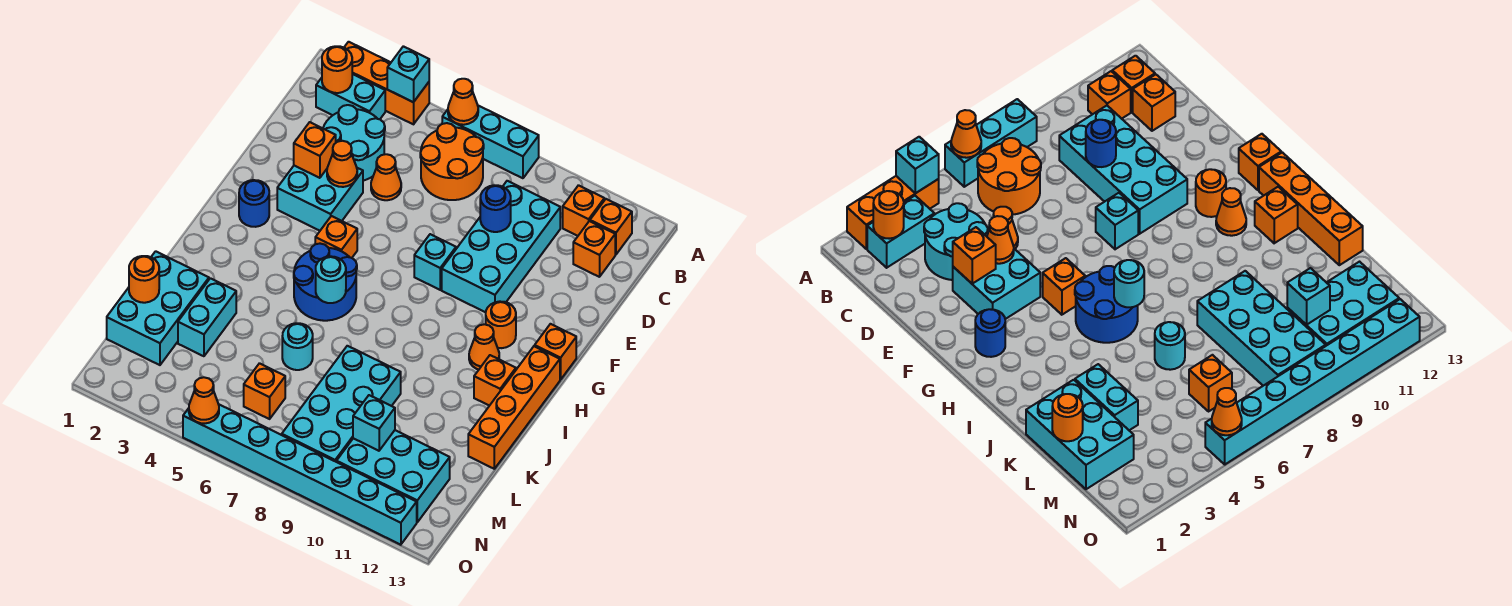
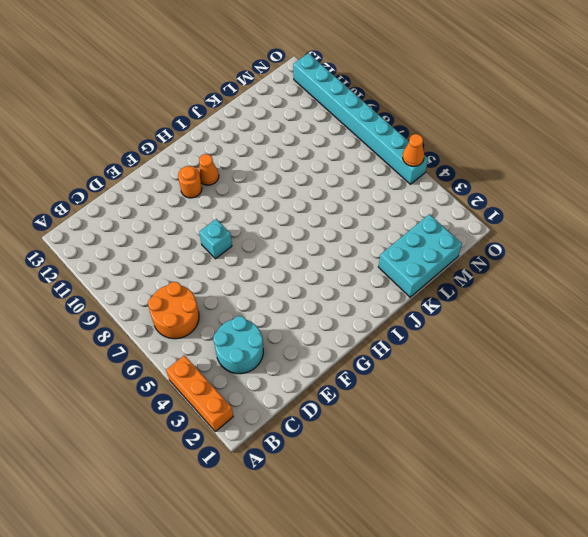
none -> cyan 1x3 brick [442,106,539,178]
none -> cyan 1x2 brick [316,74,385,119]
none -> orange 1x1 brick [563,185,604,236]
none -> orange 1x1 brick [590,199,632,255]

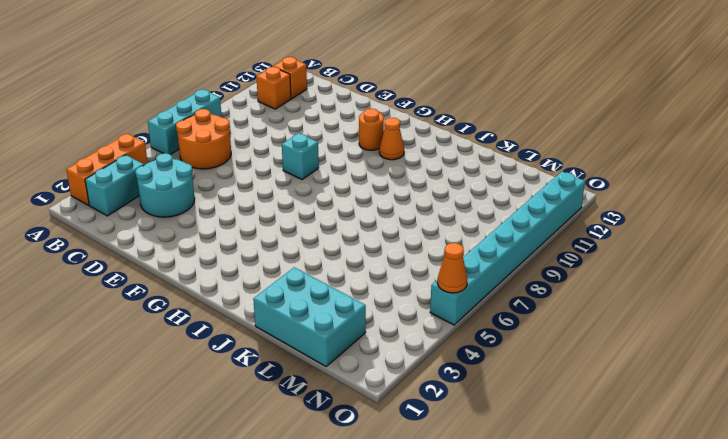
none -> cyan 2x4 brick [442,181,560,312]
none -> orange 1x1 brick [573,221,615,277]
none -> orange 1x1 cone [371,154,401,200]
none -> cyan 2x2 brick [277,166,363,231]

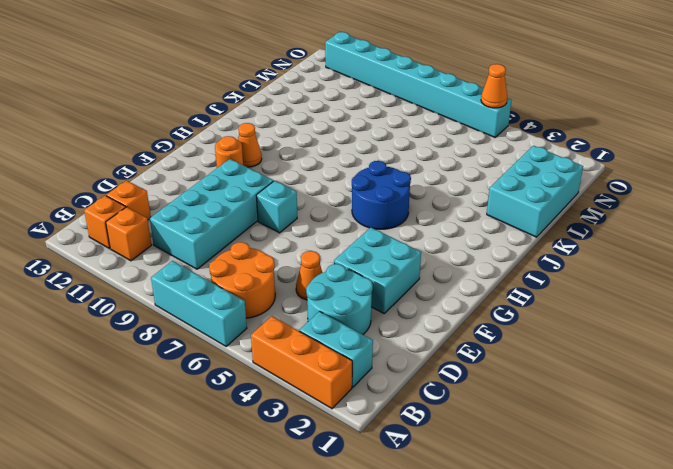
none -> blue 1x1 round brick [239,180,269,227]
none -> orange 1x1 brick [315,216,357,258]
none -> orange 1x1 brick [535,324,576,380]
none -> orange 1x4 brick [468,346,560,469]

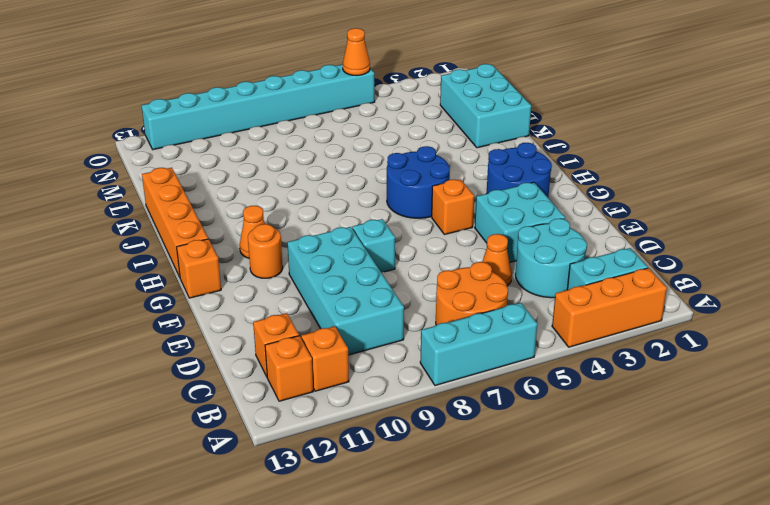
blue 2x2 round brick [487,143,552,197] -> blue 1x1 round brick [239,180,269,227]
none -> orange 1x1 brick [474,355,516,406]
none -> cyan 1x2 brick [178,278,236,356]
none -> cyan 1x1 round brick [282,323,313,370]
none -> cyan 2x4 brick [282,346,401,462]

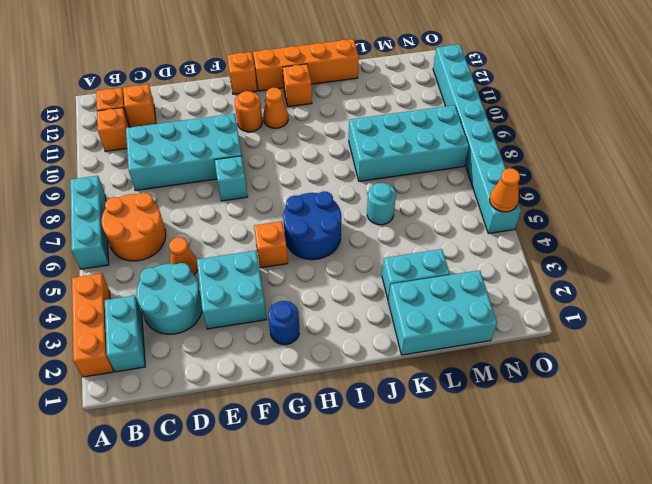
none -> orange 1x1 brick [244,363,285,419]
none -> cyan 2x3 brick [337,430,450,522]
none -> cyan 1x1 brick [387,46,429,102]
none -> orange 1x1 cone [448,79,478,125]

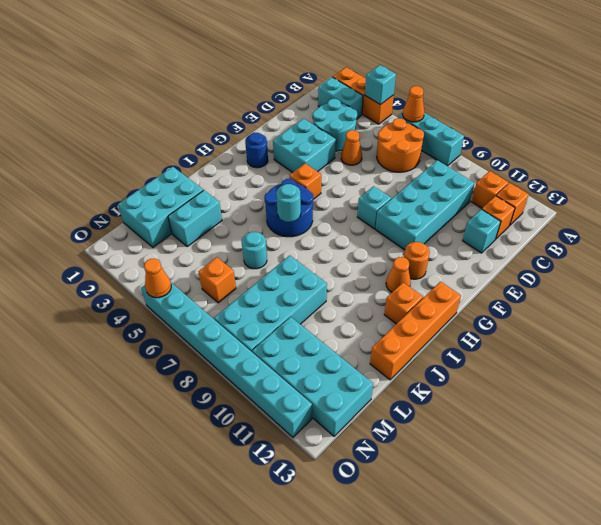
cyan 1x1 brick [463,209,501,253] -> cyan 1x1 brick moved to [353,395,395,451]
cyan 2x4 brick [252,317,373,436] -> cyan 2x3 brick [337,430,450,522]
none -> orange 1x1 brick [535,324,576,380]
none -> orange 1x1 round brick [322,46,352,93]
none -> blue 1x1 round brick [480,185,511,232]
none -> orange 1x1 brick [294,122,336,178]

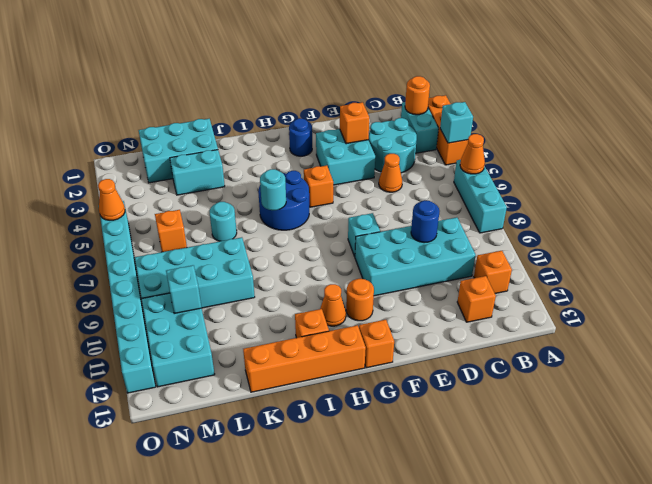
none -> orange 2x2 round brick [420,123,484,200]
none -> orange 1x1 brick [590,199,632,255]
none -> orange 1x1 cone [327,141,357,187]
none -> orange 1x1 round brick [129,256,159,303]

